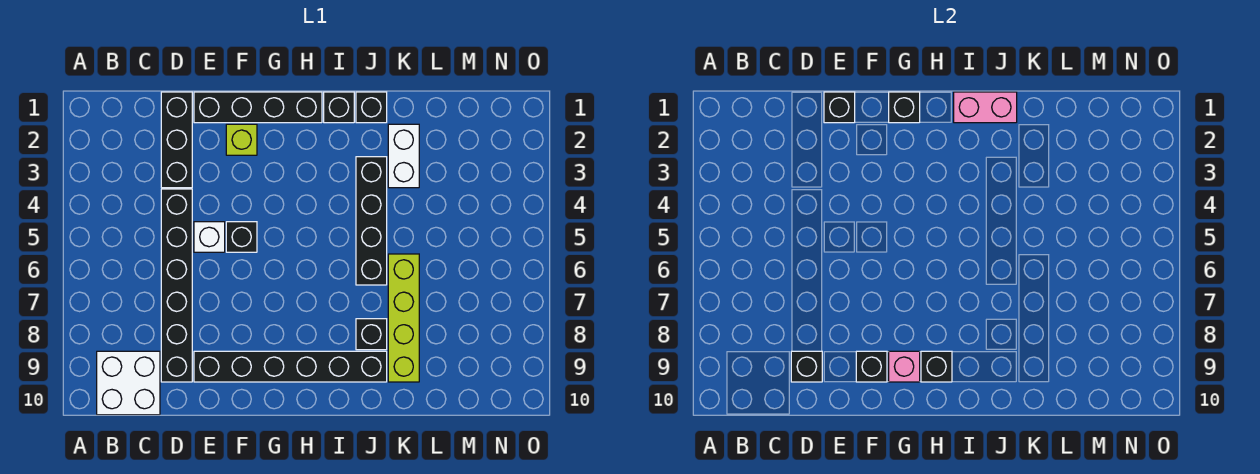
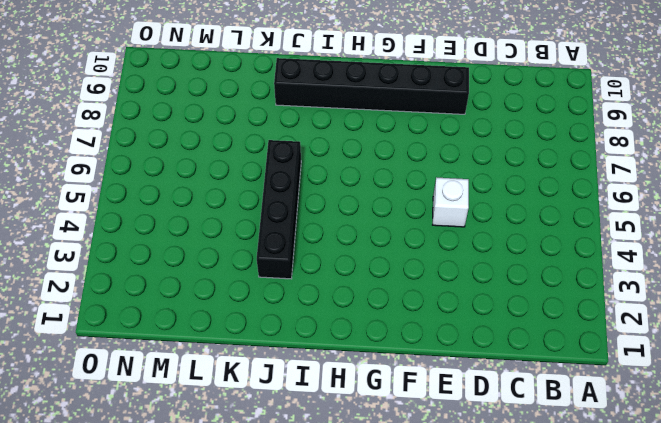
none -> white 2x2 brick [97,351,160,415]
none -> black 1x3 brick [161,92,192,188]
none -> black 1x6 brick [161,189,192,382]

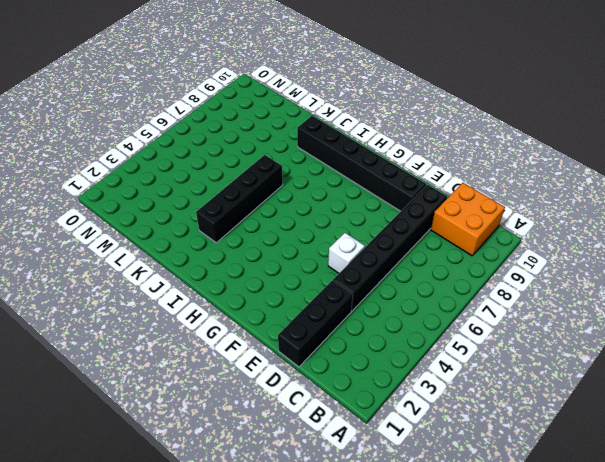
orange 2x2 brick [431,183,505,256] -> white 2x2 brick [97,351,160,415]
none -> black 1x4 brick [194,92,322,123]
none -> lime 1x1 brick [226,124,257,155]
none -> black 1x1 brick [226,222,257,252]

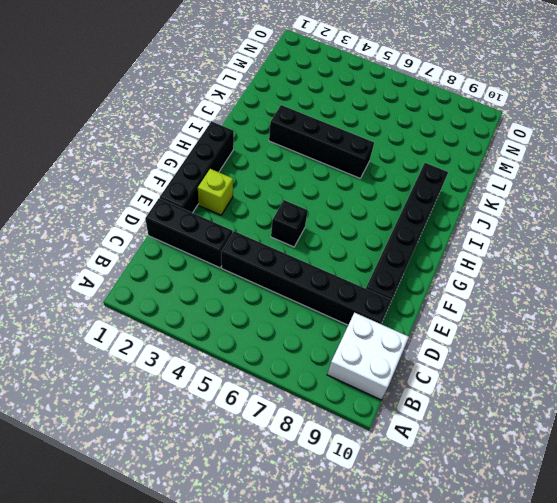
none -> white 1x1 brick [194,222,225,252]
none -> black 1x1 brick [324,92,354,123]
none -> black 1x1 brick [356,92,387,123]

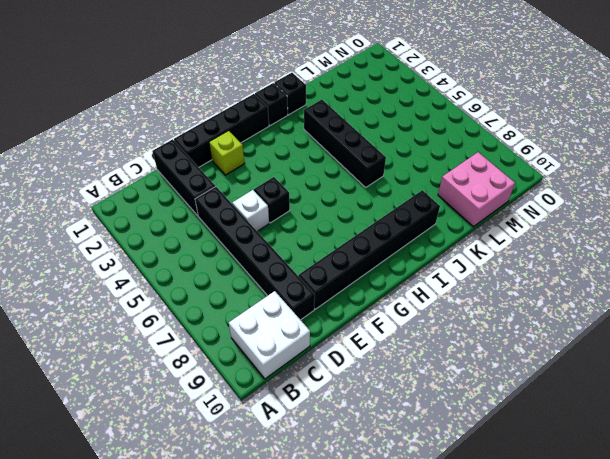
pink 2x2 brick [438,152,515,227] -> none
none -> black 1x1 brick [356,319,387,350]
none -> white 1x2 brick [388,124,419,188]
none -> lime 1x4 brick [388,254,419,382]

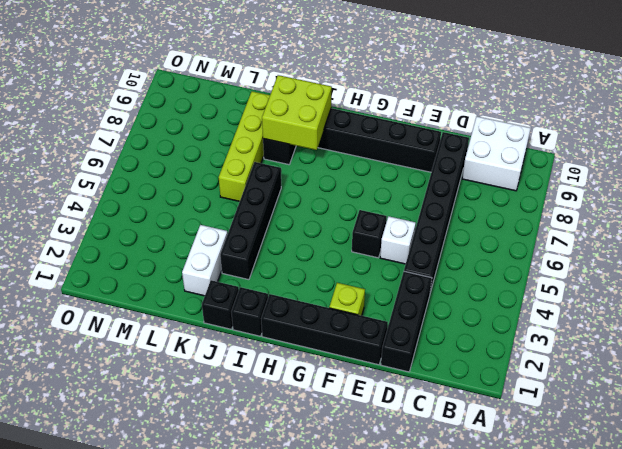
lime 2x2 brick [262,75,332,150] -> none
none -> black 1x1 brick [791,351,822,382]
none -> black 1x1 brick [824,92,855,123]
none -> black 1x1 brick [856,351,887,382]

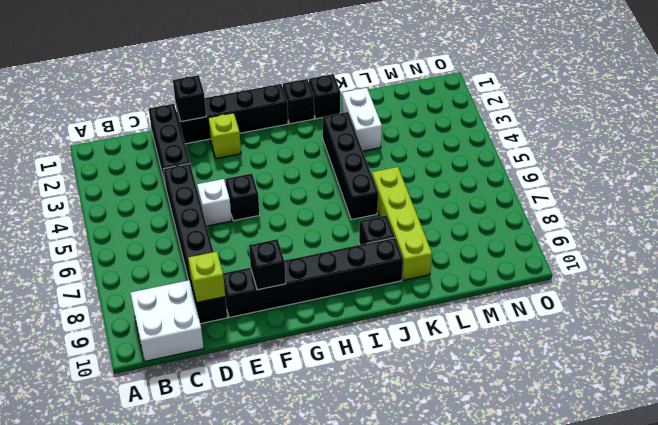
lime 1x1 brick [188,252,225,302] -> black 1x1 brick [791,351,822,382]
none -> black 1x1 brick [889,92,920,123]
none -> pink 1x1 brick [889,351,920,382]
none -> black 1x1 brick [921,351,952,382]

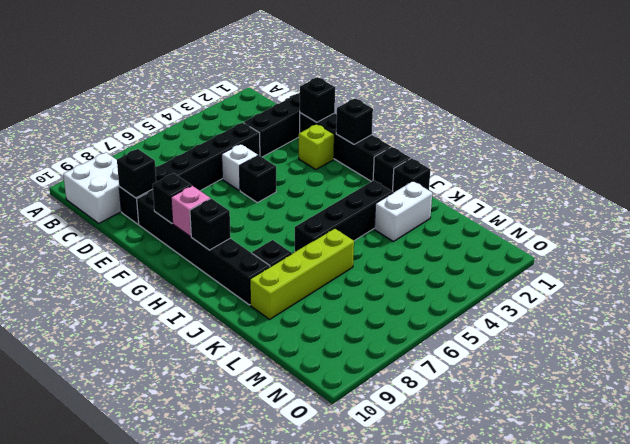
none -> pink 1x2 brick [954,92,1017,123]

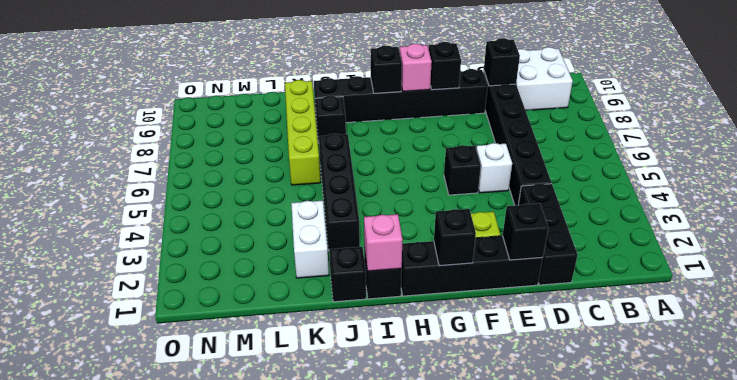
pink 1x1 brick [364,214,403,271] -> pink 1x2 brick [954,92,1017,123]

